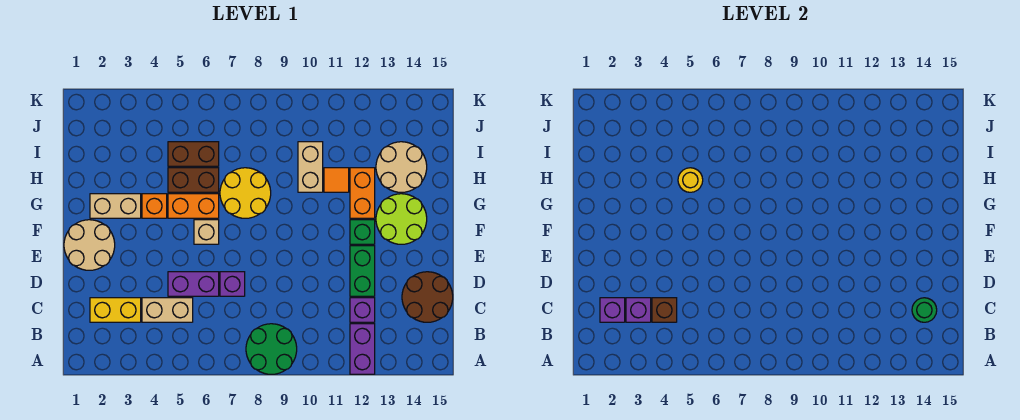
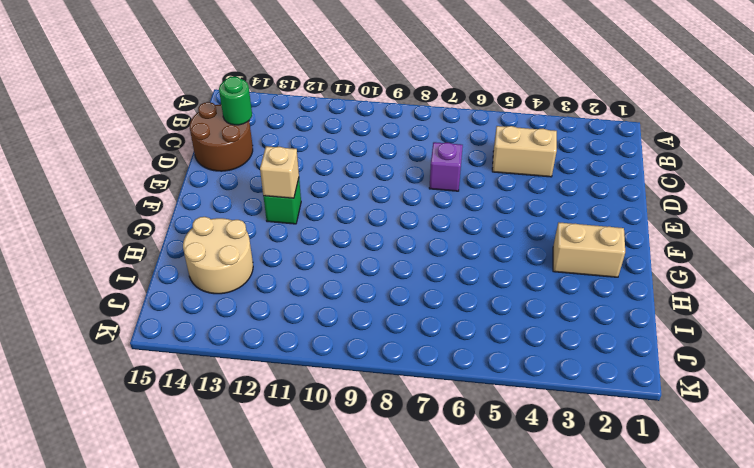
tan 1x1 brick [260,146,299,198] -> tan 1x1 brick moved to [194,220,219,244]
none -> green 2x2 round brick [246,324,297,374]
none -> purple 1x2 brick [350,324,375,374]
none -> yellow 1x2 brick [90,298,141,322]

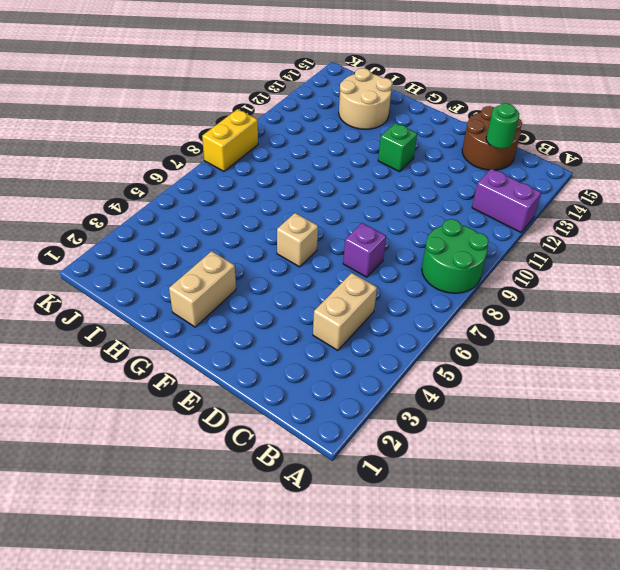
yellow 1x2 brick [202,109,258,171] -> yellow 1x2 brick moved to [90,298,141,322]
none -> purple 1x1 brick [350,298,375,322]
none -> purple 1x2 brick [168,272,219,296]
none -> green 1x2 brick [350,246,375,296]

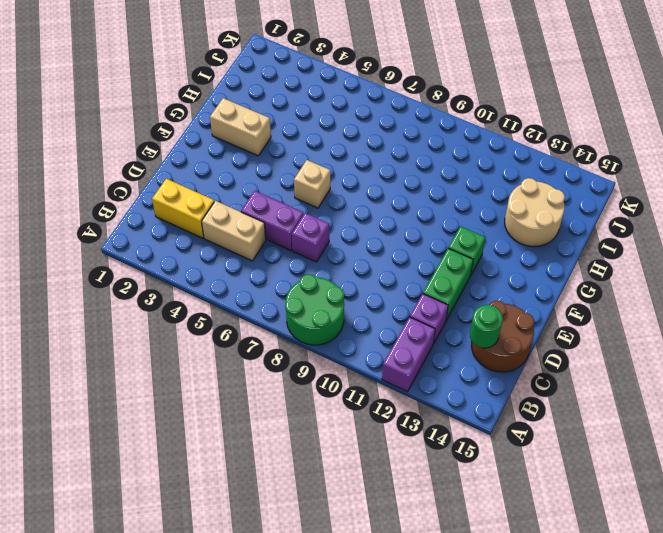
none -> tan 2x2 round brick [64,220,115,270]
none -> lime 2x2 round brick [376,194,427,244]
none -> orange 1x1 brick [142,194,167,218]

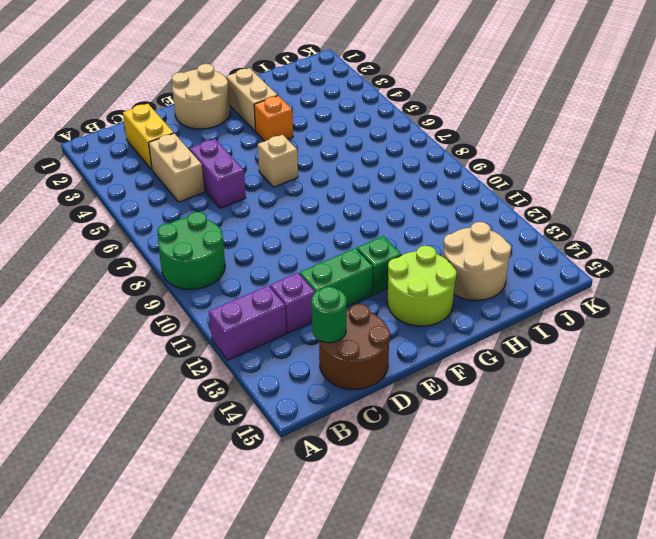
none -> purple 1x1 brick [220,272,245,296]
none -> orange 1x2 brick [168,194,219,218]
none -> yellow 2x2 round brick [220,168,271,218]

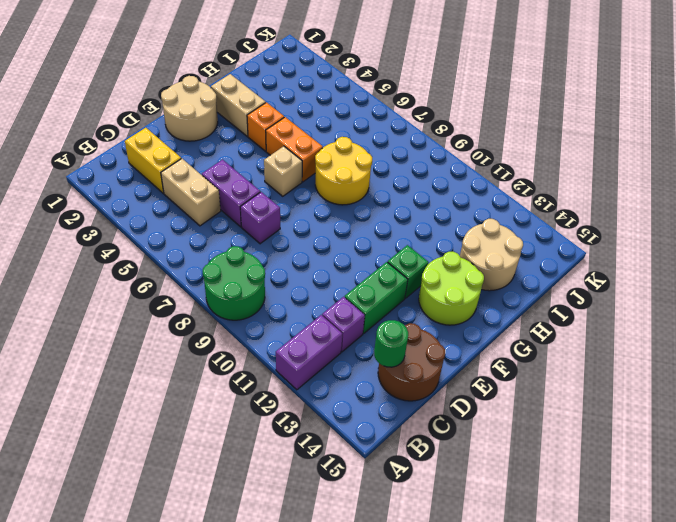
none -> orange 1x2 brick [350,168,375,218]
none -> brown 1x2 brick [168,168,219,192]
none -> tan 1x2 brick [298,142,323,192]

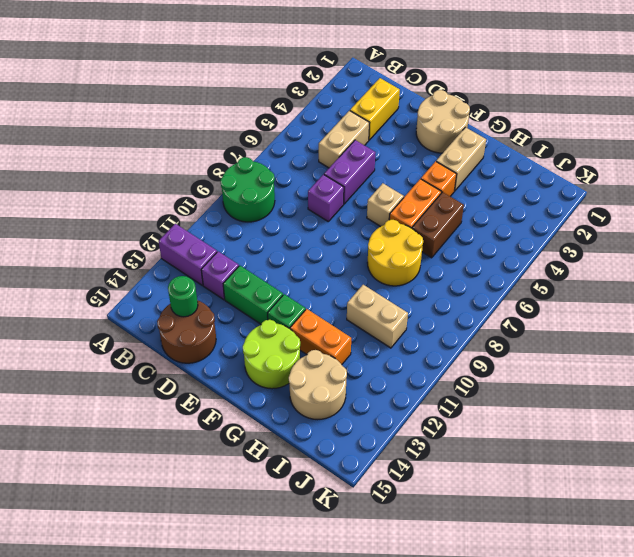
none -> orange 1x1 tile [324,168,349,192]
none -> brown 1x2 brick [168,142,219,166]
none -> purple 1x1 brick [600,298,625,322]

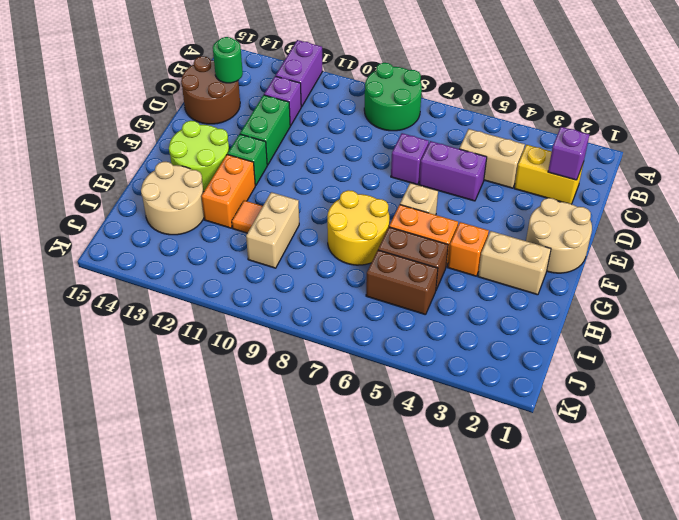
none -> purple 1x1 brick [626,298,651,322]
none -> brown 1x1 brick [652,298,677,322]
none -> yellow 1x1 round brick [678,168,703,192]

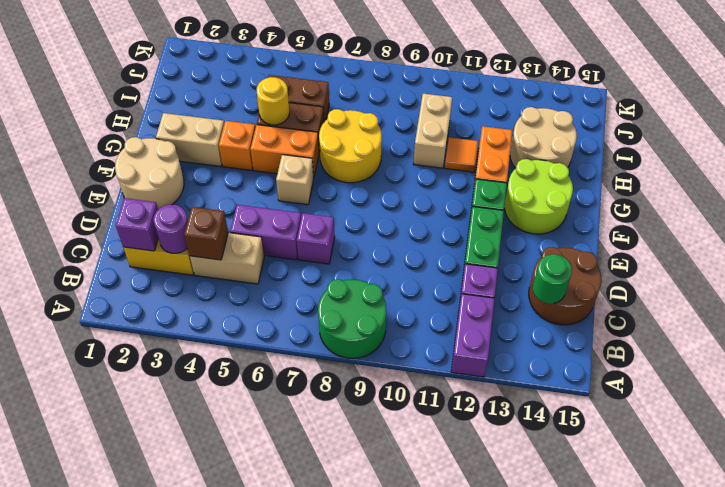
purple 1x1 round brick [153,205,188,253] -> purple 1x1 brick [626,298,651,322]

